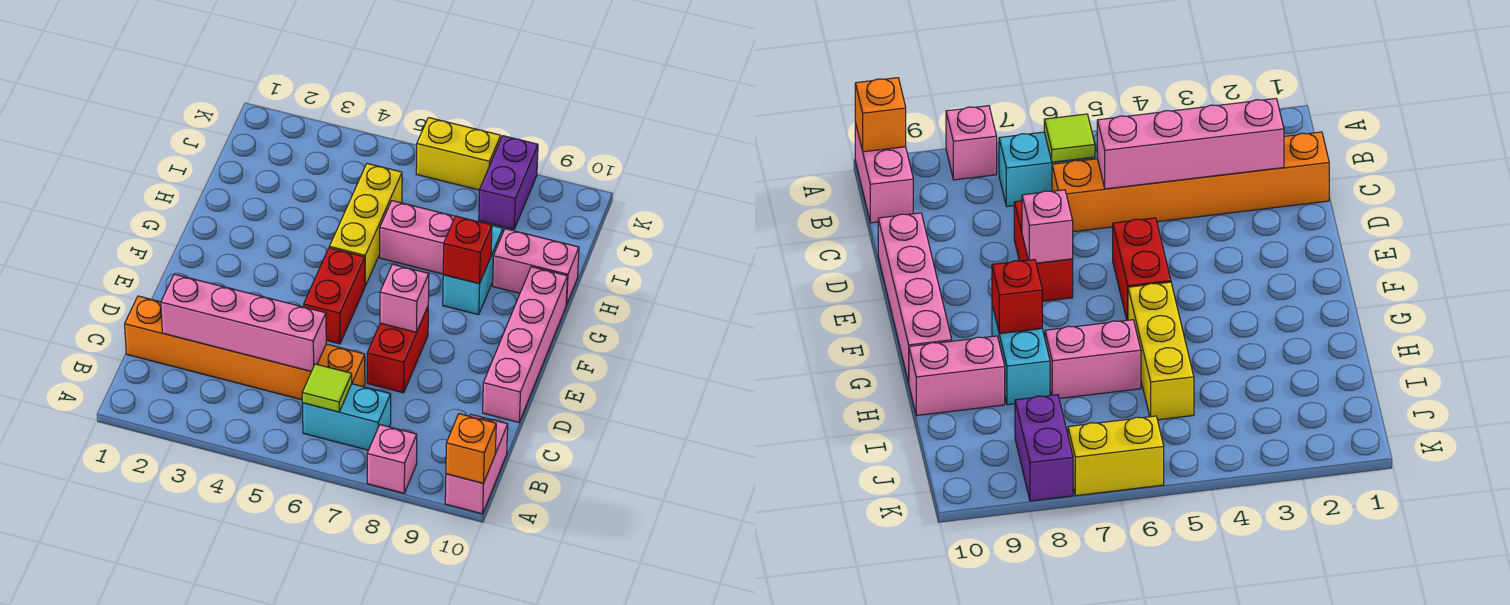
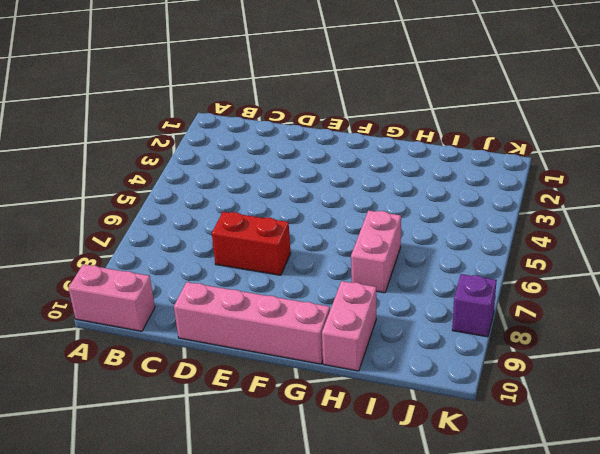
purple 1x1 brick [452,274,497,337] -> purple 1x2 brick [479,136,538,229]
none -> pink 1x1 brick [367,425,417,493]
none -> cyan 1x2 brick [302,384,391,450]
none -> orange 1x6 brick [125,296,365,400]

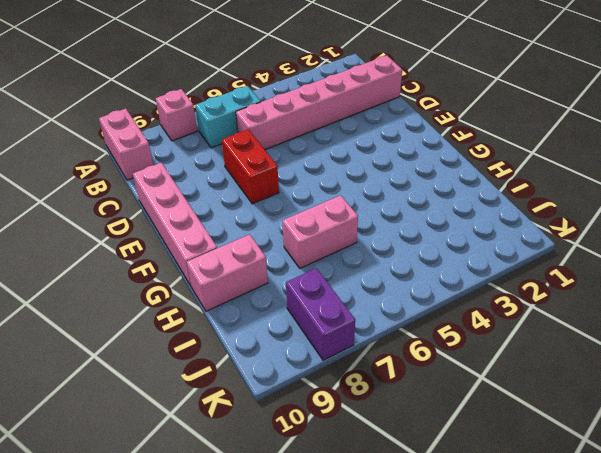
pink 1x6 brick [236,55,402,150] -> orange 1x6 brick [125,296,365,400]
none -> red 1x2 brick [304,248,365,344]
none -> yellow 1x3 brick [329,164,402,286]
none -> cyan 1x2 brick [443,226,503,315]

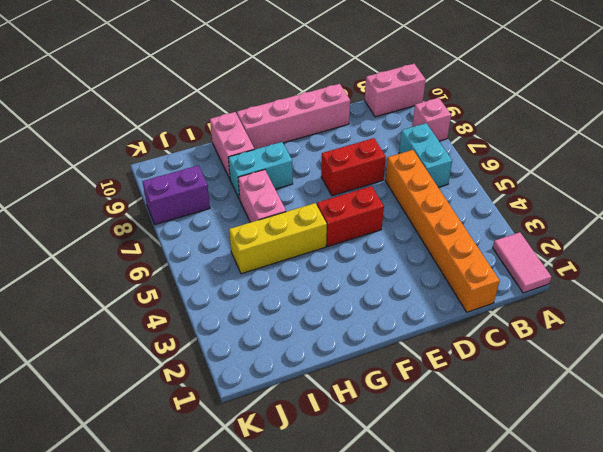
pink 1x2 tile [493,232,552,293] -> none
none -> yellow 1x2 brick [416,118,501,190]
none -> orange 1x1 brick [446,414,496,483]
none -> lime 1x1 tile [302,364,352,412]

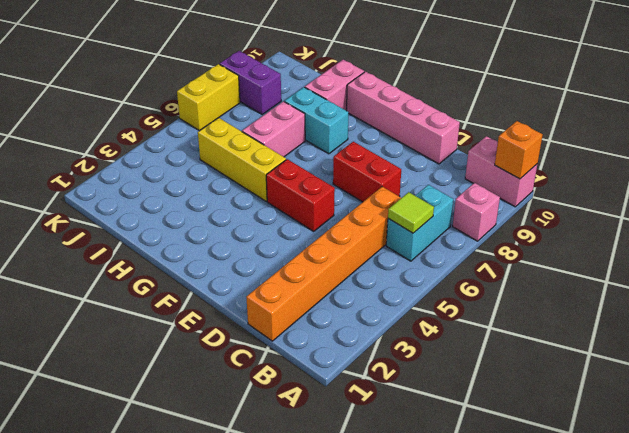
none -> pink 1x4 brick [161,274,326,371]
none -> pink 1x1 brick [380,264,429,332]
none -> red 1x1 brick [443,216,492,284]

